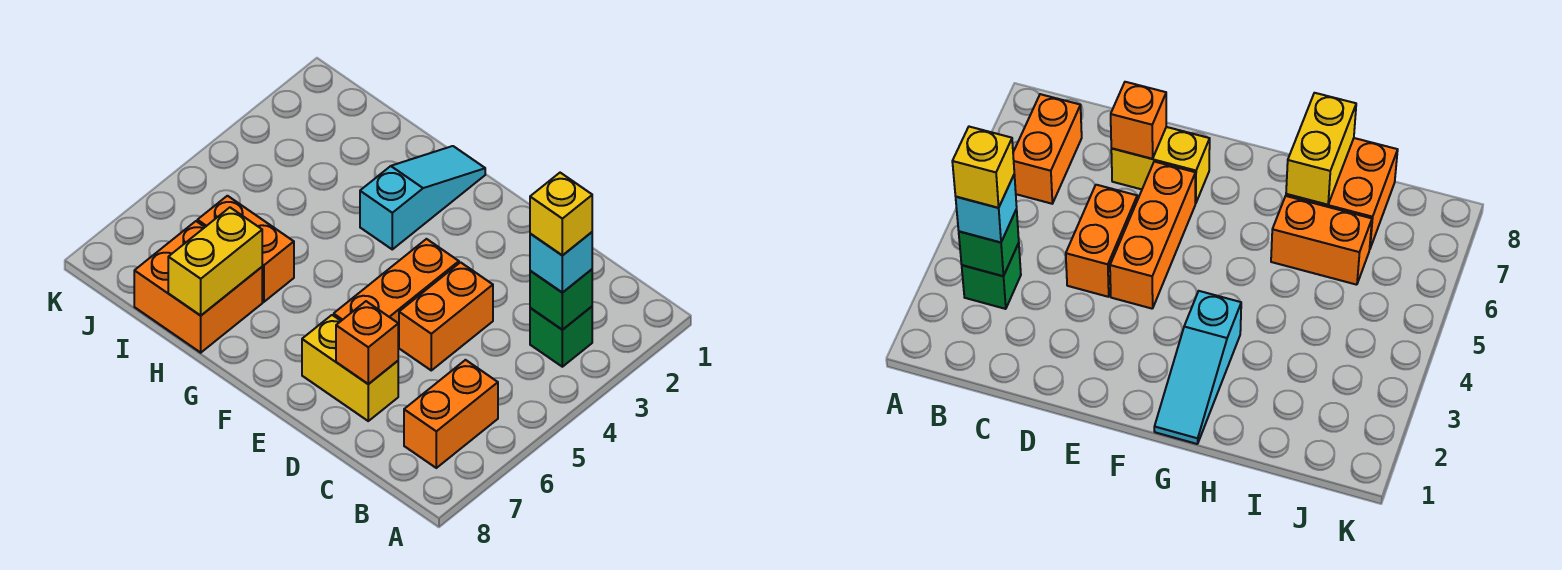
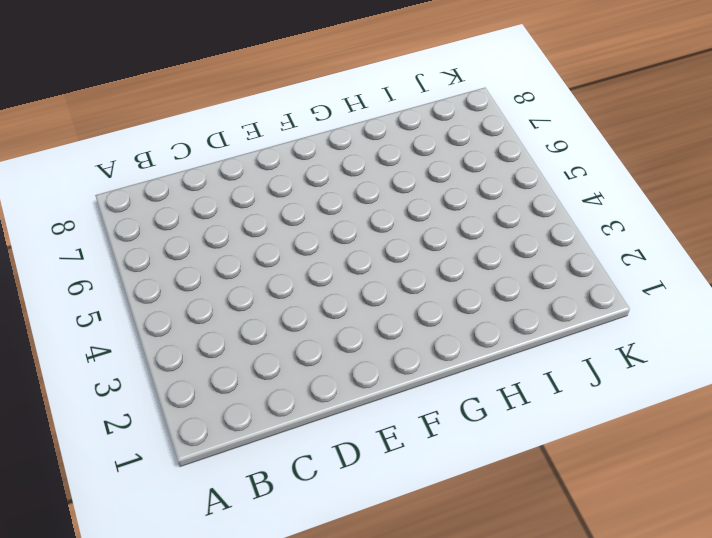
none -> green 1x1 brick [530,307,592,367]
none -> orange 1x2 brick [404,360,498,468]
none -> orange 1x2 brick [399,262,493,370]

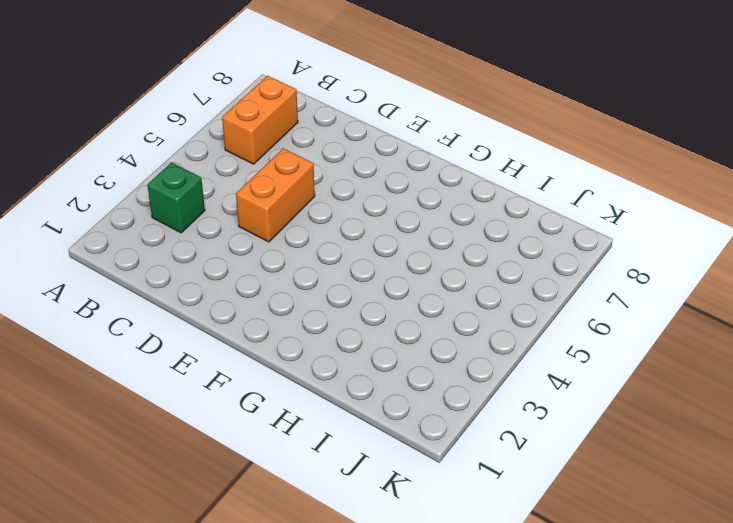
none -> yellow 1x2 brick [302,315,398,421]
none -> orange 1x3 brick [334,239,459,346]
none -> cyan 1x3 slope [360,146,485,249]

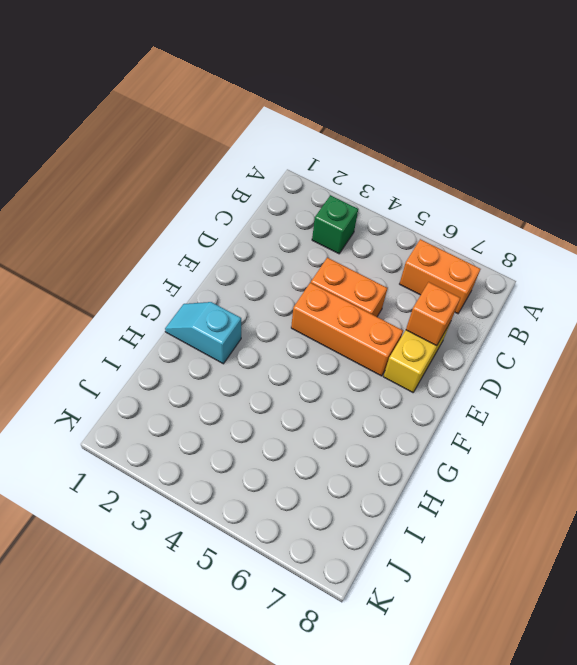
cyan 1x2 slope [165,302,241,364] -> cyan 1x3 slope [360,146,485,249]
none -> orange 1x2 brick [197,196,294,302]
none -> orange 2x2 brick [134,221,262,353]
none -> green 1x1 brick [530,269,592,330]

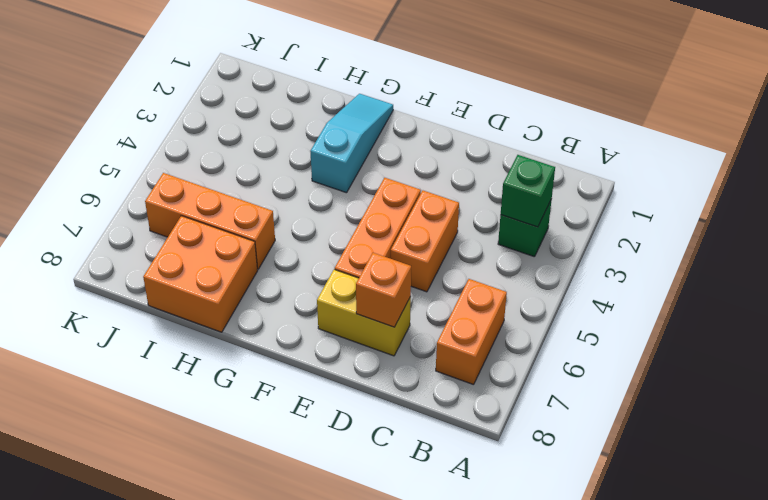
orange 1x3 brick [145,173,275,269] -> orange 1x2 brick [197,196,294,302]
none -> yellow 1x2 brick [168,208,262,316]
none -> cyan 1x1 brick [530,232,592,293]
none -> yellow 1x1 brick [530,173,592,256]

